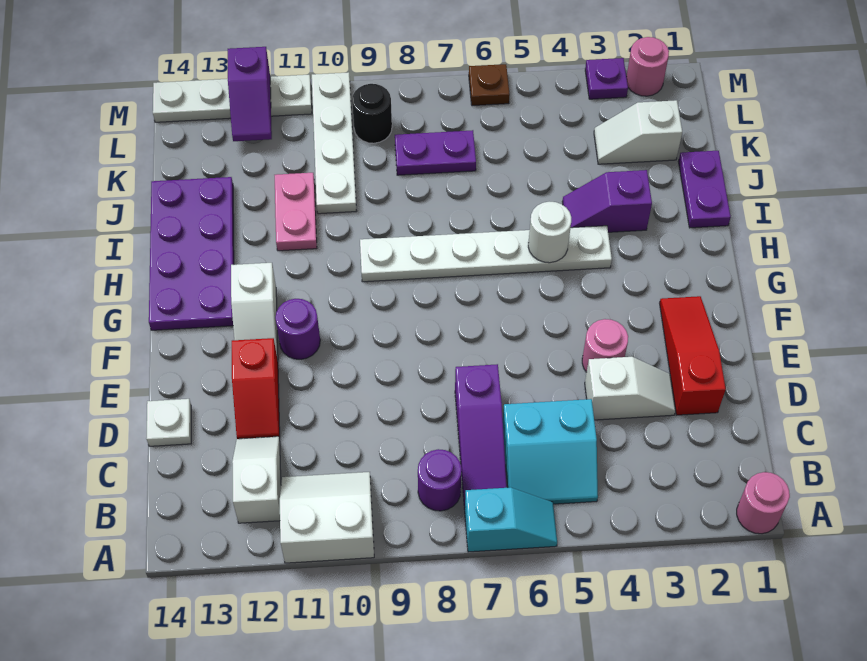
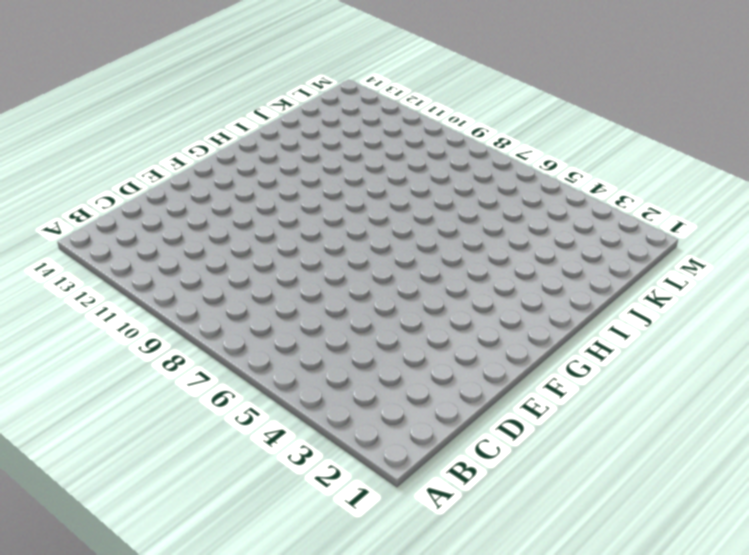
none -> pink 1x1 round brick [737,472,790,534]
none -> cyan 1x2 slope [465,487,557,552]
none -> white 2x2 slope [280,472,374,563]

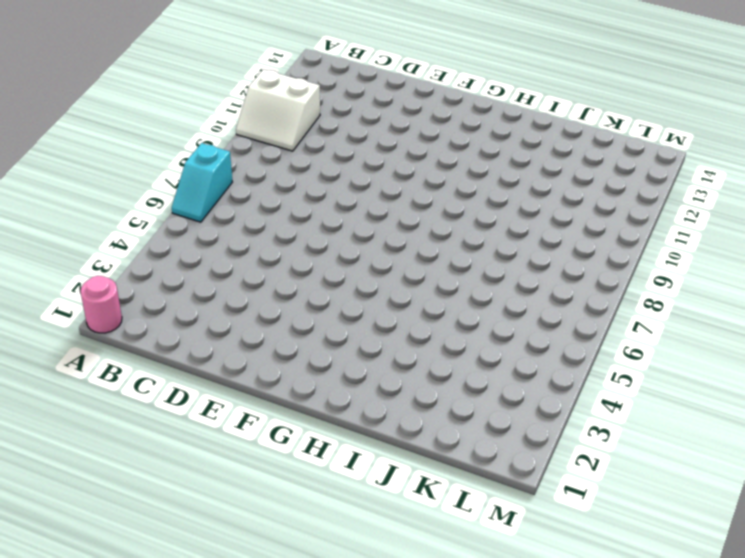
white 2x2 slope [236,69,320,151] -> white 2x2 slope turned to [280,472,374,563]
none -> cyan 2x2 slope [503,399,598,504]
none -> purple 1x3 slope [455,364,507,509]
none -> purple 1x1 round brick [418,449,462,511]

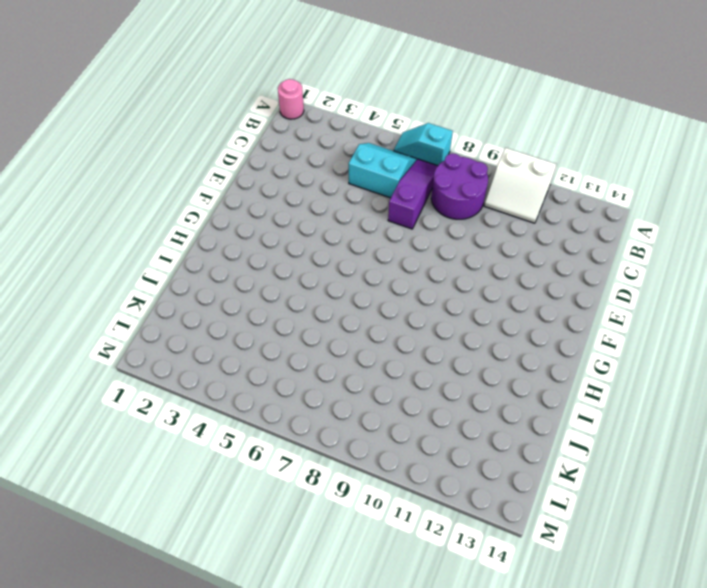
purple 2x2 round brick [431,154,488,219] -> purple 1x1 round brick [418,449,462,511]
none -> white 1x2 slope [232,437,281,523]
none -> red 1x3 slope [660,296,726,415]
none -> white 1x2 slope [585,357,675,420]

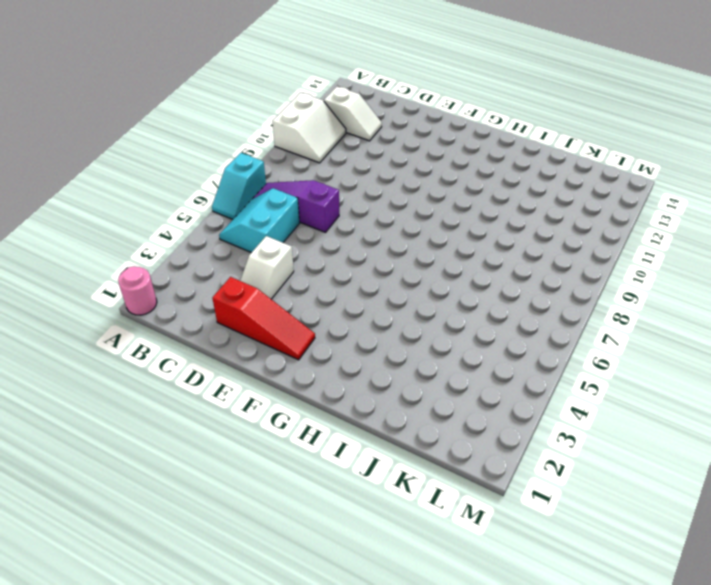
none -> purple 1x1 round brick [418,449,462,511]
none -> red 1x2 slope [232,338,280,439]
none -> white 1x1 plate [146,399,191,446]

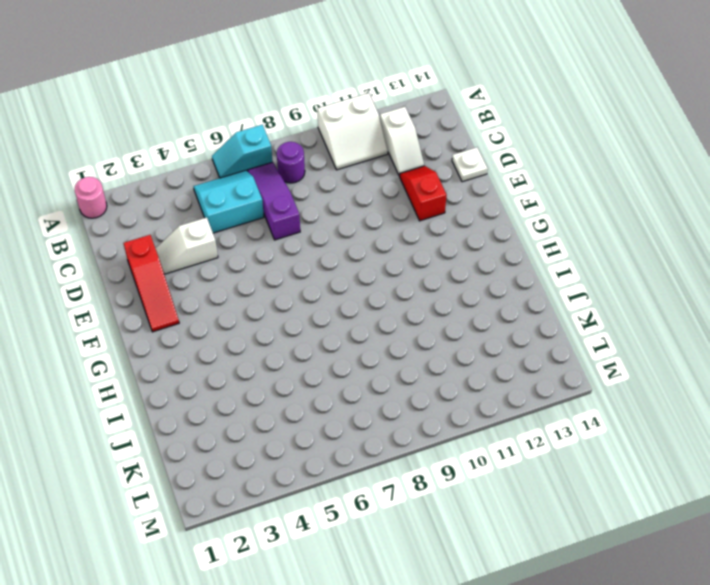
none -> pink 1x1 round brick [582,319,628,372]
none -> purple 1x1 round brick [275,299,320,359]
none -> white 1x2 slope [231,263,278,359]

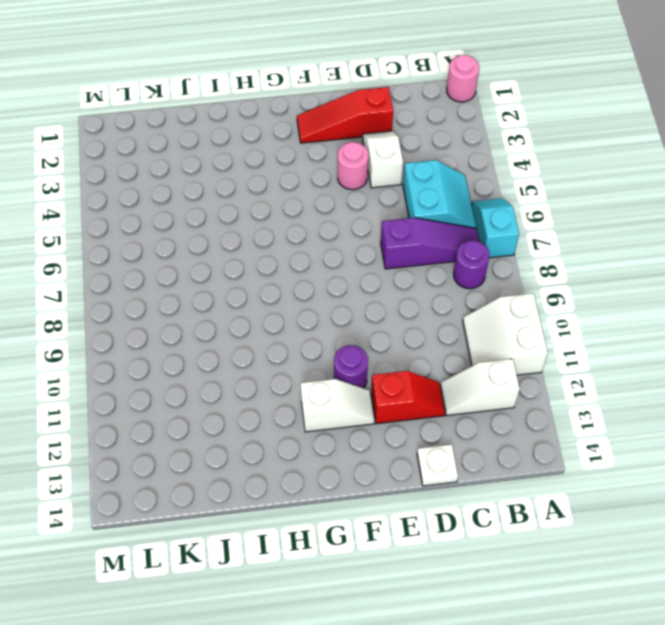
none -> purple 2x4 plate [149,177,234,330]
none -> white 1x6 plate [360,226,612,282]
none -> purple 1x2 plate [678,151,731,228]

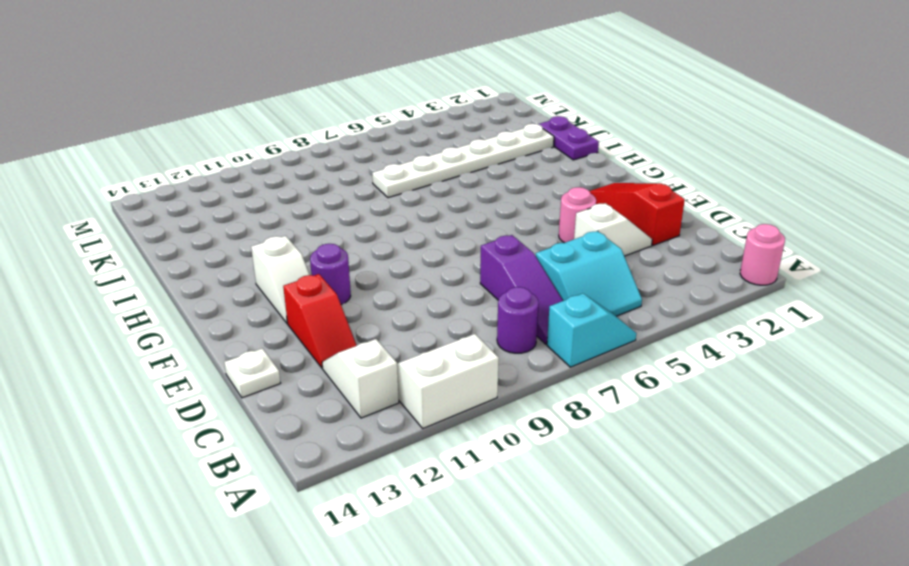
white 1x6 plate [372,124,554,198] -> white 1x6 plate moved to [360,226,612,282]
none -> purple 2x4 plate [149,177,234,330]
none -> purple 1x2 slope [562,170,652,232]
none -> pink 1x2 plate [275,173,317,251]

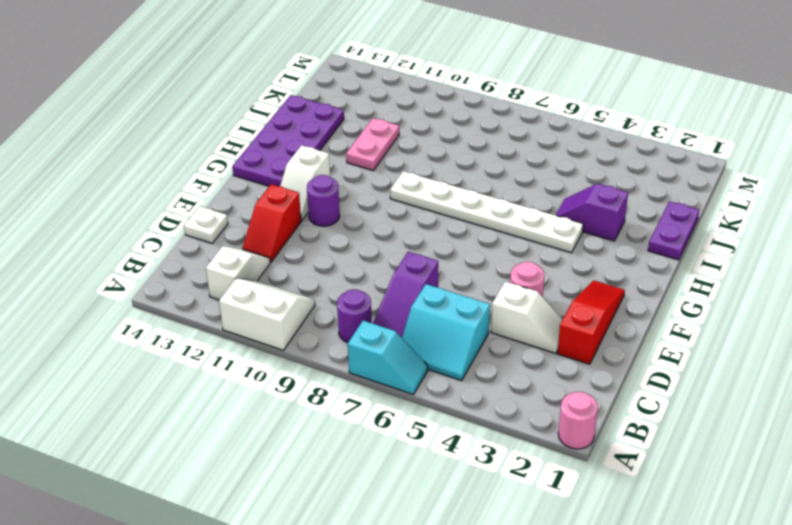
none -> white 1x4 plate [312,72,356,214]
none -> white 1x2 slope [594,100,682,164]
none -> purple 1x2 plate [395,130,476,175]

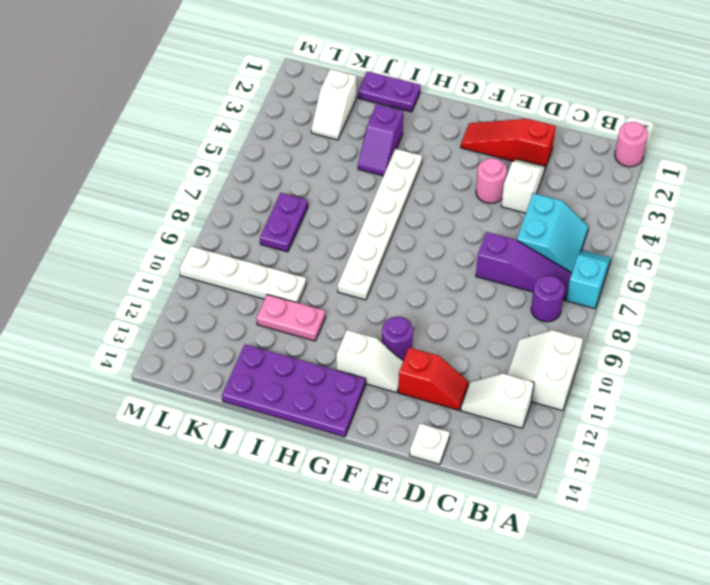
none -> black 1x1 round brick [352,84,392,143]
none -> pink 1x1 round brick [626,37,669,96]
none -> purple 1x1 plate [585,58,628,99]

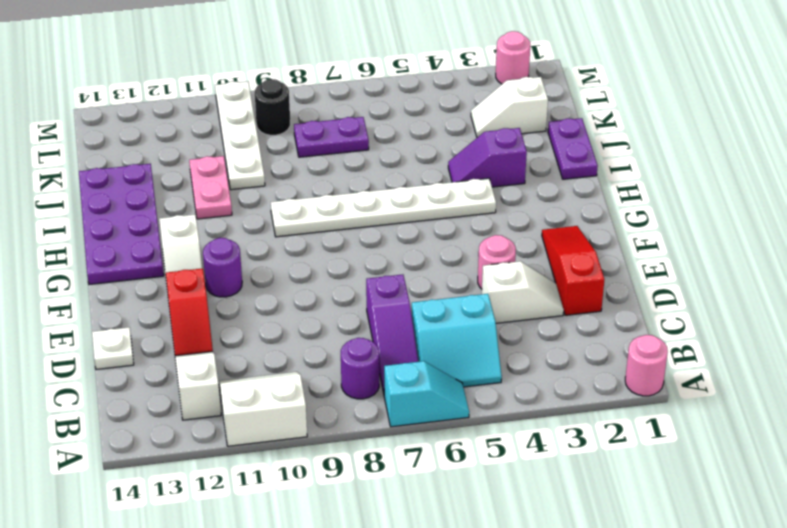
none -> purple 1x1 plate [585,58,628,99]
none -> brown 1x1 plate [469,64,510,106]
none -> white 1x4 plate [153,75,312,122]

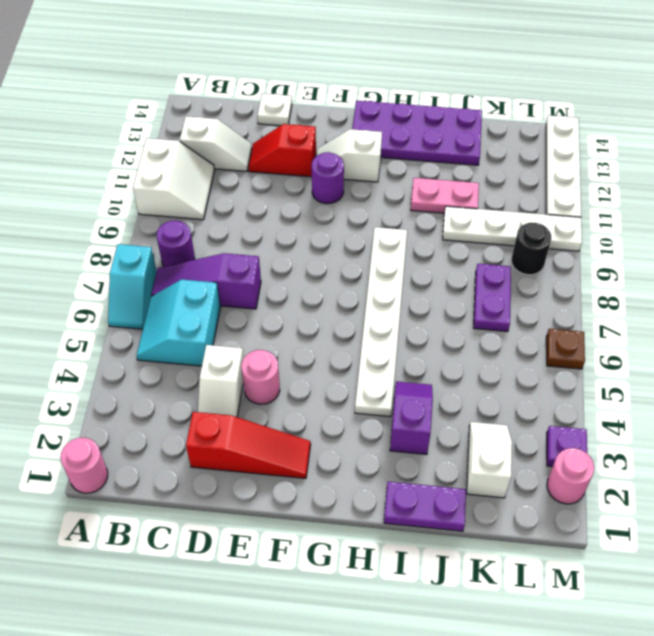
none -> white 1x1 round brick [528,202,571,263]
none -> purple 1x2 slope [228,47,272,141]

